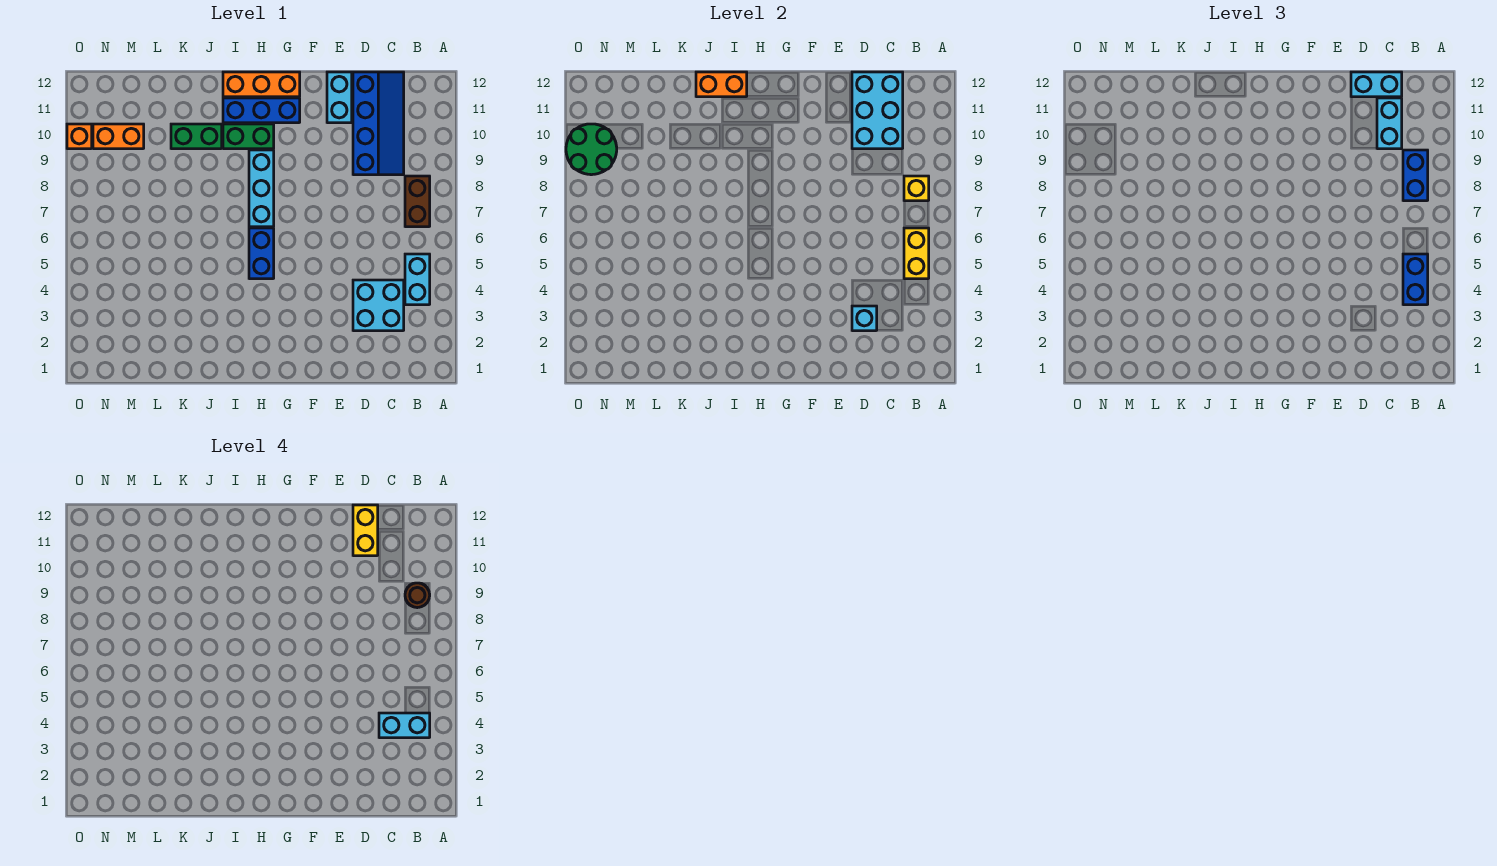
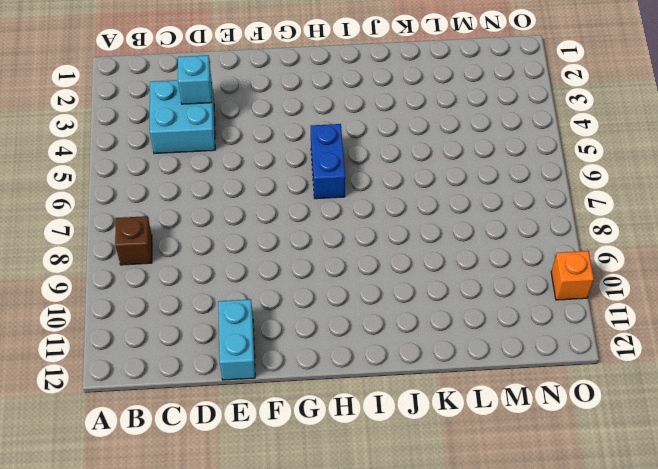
brown 1x1 brick [115,216,152,265] -> brown 1x2 brick [405,176,430,227]
none -> cyan 1x2 brick [405,254,430,305]
none -> blue 2x4 slope [353,72,404,175]
none -> blue 1x3 brick [223,98,300,123]

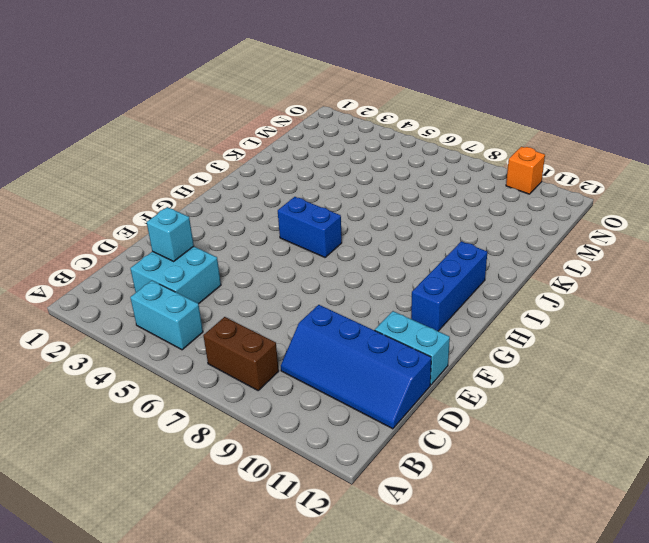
none -> orange 1x3 brick [223,72,300,97]
none -> cyan 1x3 brick [249,150,274,227]
none -> green 1x2 brick [223,124,274,149]

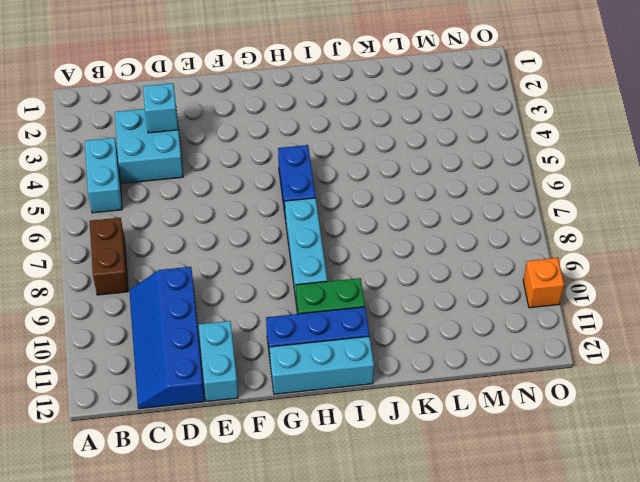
cyan 1x3 brick [270,336,374,394] -> orange 1x3 brick [223,72,300,97]
none -> green 1x2 brick [171,124,222,149]
none -> orange 1x2 brick [93,124,144,149]
none -> yellow 1x2 brick [904,228,929,279]

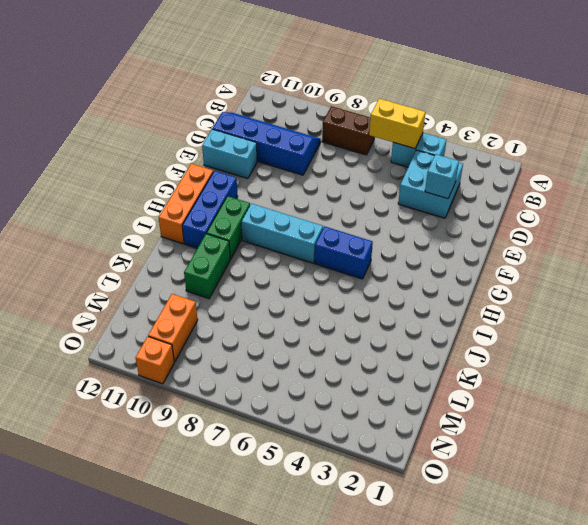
none -> yellow 1x1 brick [904,176,929,201]
none -> cyan 2x3 brick [852,72,903,149]
none -> orange 1x2 brick [696,72,747,97]

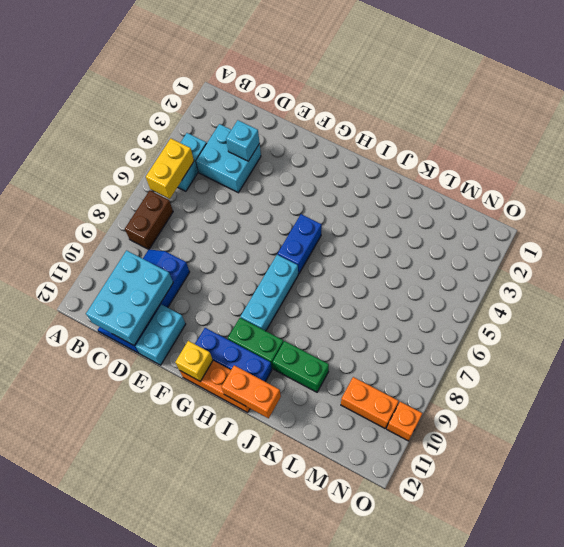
yellow 1x1 brick [175,341,213,381] -> yellow 1x1 brick moved to [904,176,929,201]
none -> green 2x2 round brick [566,124,617,175]
none -> blue 1x2 brick [1403,254,1428,305]
none -> blue 1x2 brick [1403,150,1428,201]

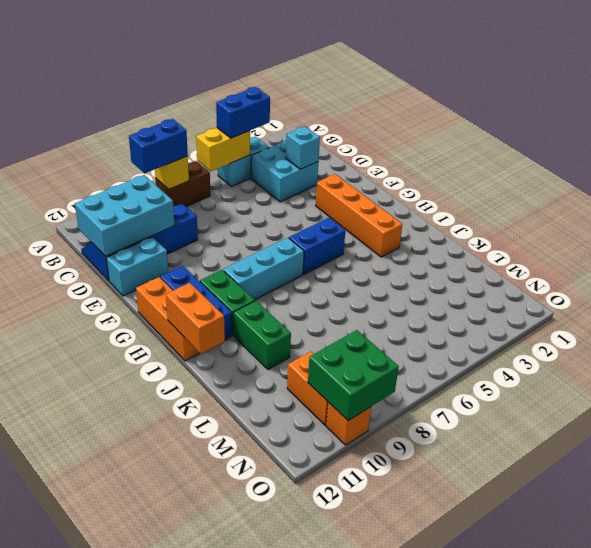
orange 1x4 brick [316,174,402,257] -> none
green 2x2 brick [308,330,399,421] -> green 2x2 round brick [566,124,617,175]
none -> cyan 1x2 brick [1377,98,1402,149]
none -> cyan 1x2 brick [1351,72,1402,97]
none -> cyan 1x2 brick [379,713,430,738]

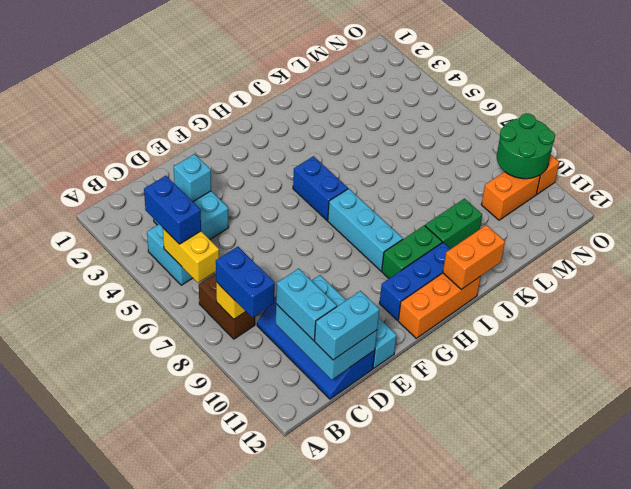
none -> cyan 1x2 brick [379,713,430,738]
none -> brown 1x1 round brick [405,583,430,608]
none -> yellow 1x2 brick [353,505,378,556]

